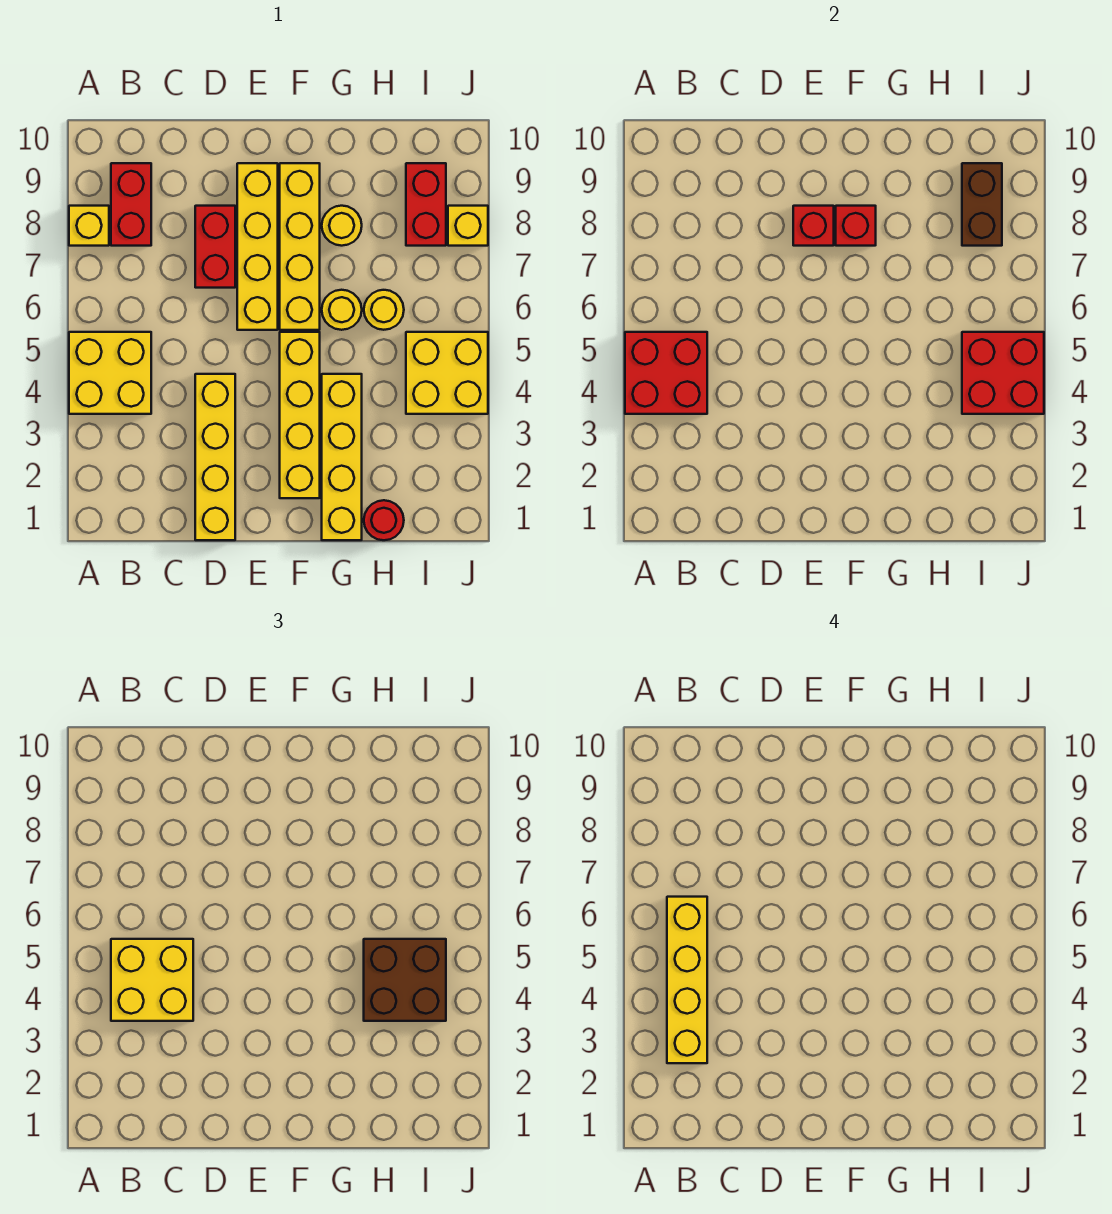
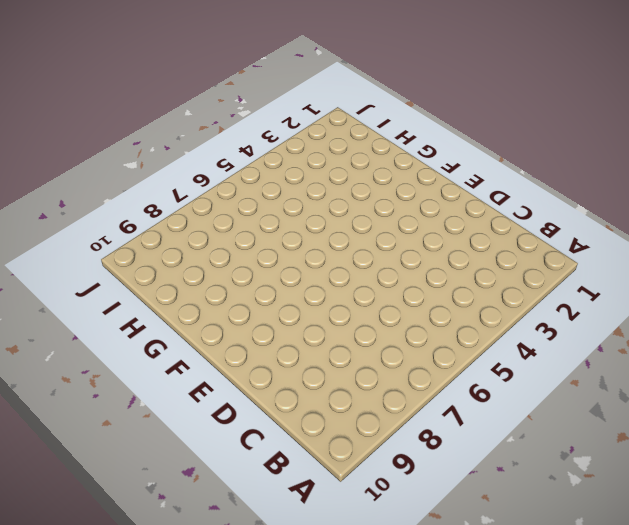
none -> yellow 2x2 brick [69,332,151,414]
none -> yellow 1x1 brick [69,206,109,246]
none -> red 1x2 brick [111,163,151,246]

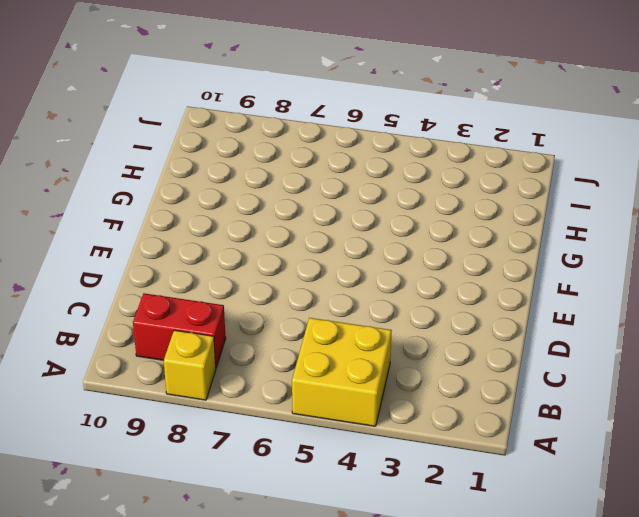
none -> yellow 1x4 brick [195,374,235,540]
none -> red 1x2 brick [195,206,235,288]
none -> yellow 1x4 brick [237,163,278,330]

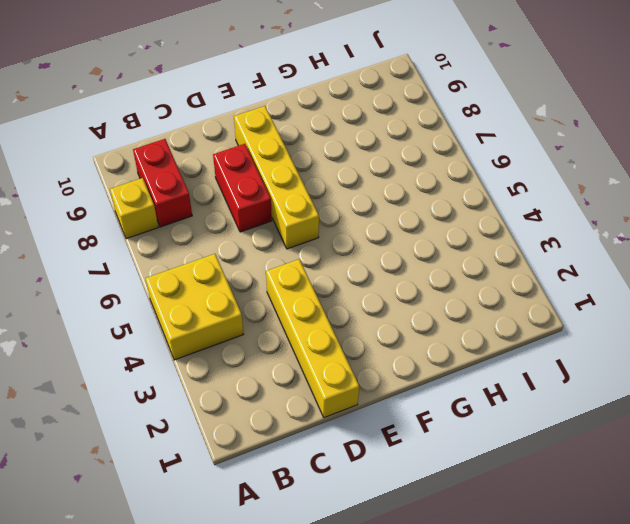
none -> yellow 1x4 brick [280,332,320,498]
none -> yellow 1x4 brick [280,163,320,330]
none -> yellow 1x4 brick [322,374,362,540]

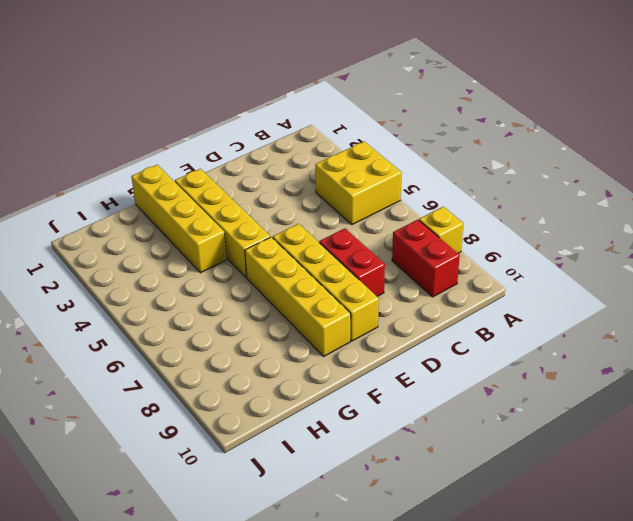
none -> yellow 1x4 brick [195,374,235,540]
none -> yellow 1x1 round brick [322,290,362,330]
none -> yellow 1x1 round brick [322,206,362,246]

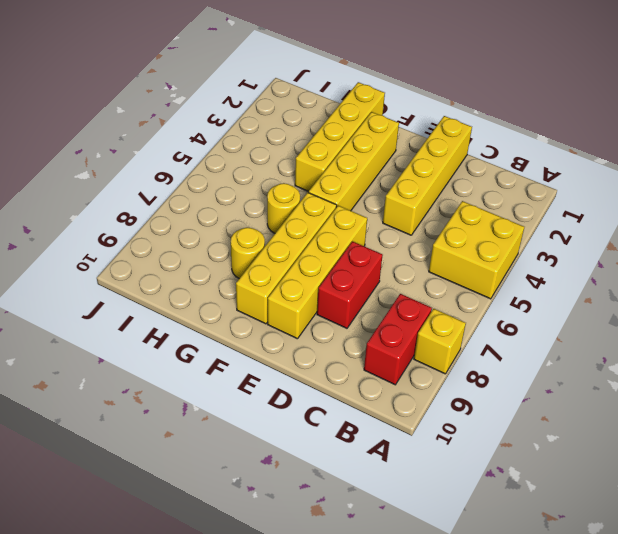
none -> red 1x1 round brick [364,500,404,540]
none -> yellow 1x1 round brick [364,290,404,330]
none -> yellow 2x2 brick [406,332,488,414]

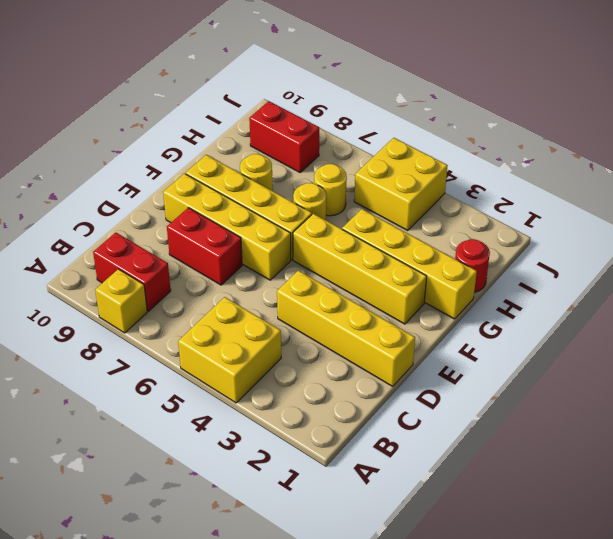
none -> yellow 1x1 brick [448,206,488,246]
none -> red 2x2 brick [625,332,707,414]
none -> red 1x1 brick [793,206,834,246]

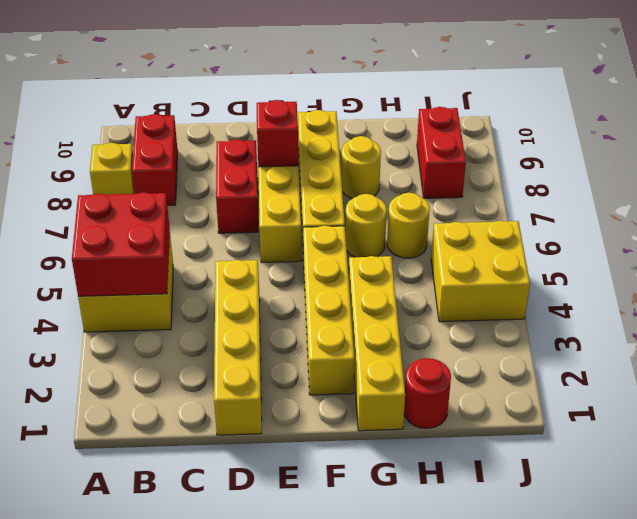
none -> yellow 1x1 brick [448,206,488,246]
none -> red 1x1 brick [836,206,876,246]
none -> red 2x2 brick [962,332,1044,414]

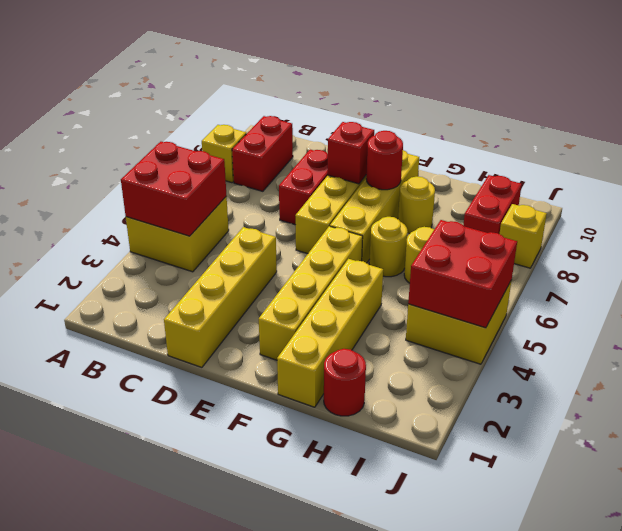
red 1x1 round brick [366,131,403,190] -> red 1x1 brick [836,206,876,246]
none -> brown 1x2 brick [962,163,1002,246]
none -> yellow 2x2 brick [111,939,193,1021]
none -> brown 2x2 brick [364,939,446,1021]

